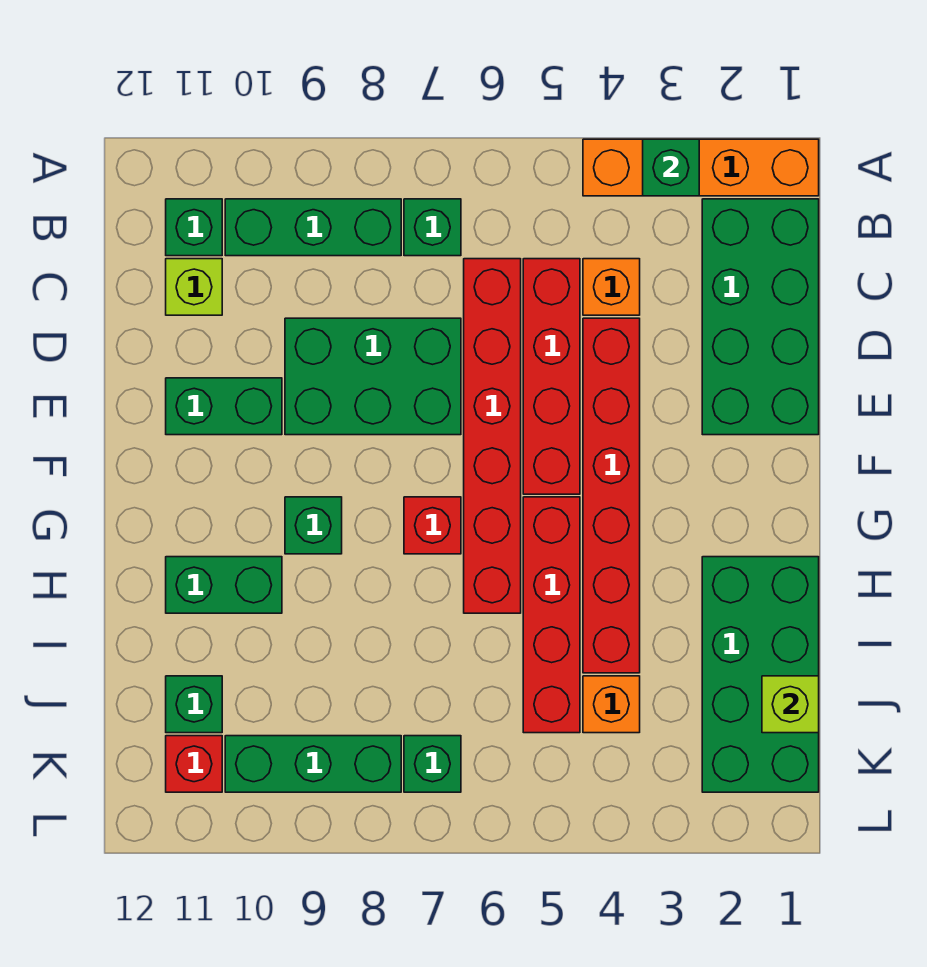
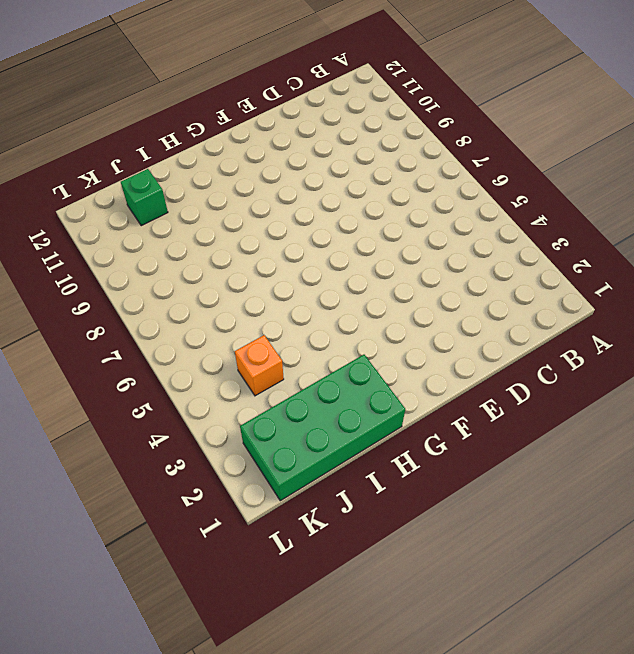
none -> orange 1x4 brick [583,139,819,196]
none -> green 2x4 brick [702,199,819,435]
none -> green 1x1 brick [404,199,461,256]

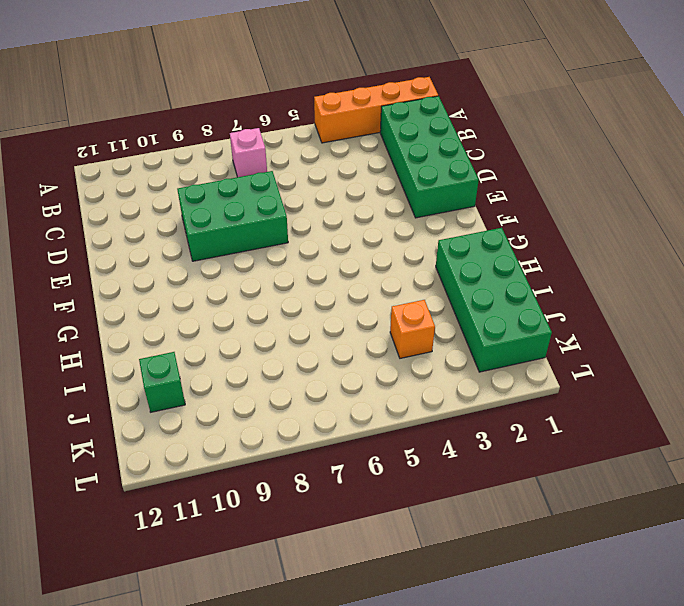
pink 1x1 brick [230,128,267,177] -> green 1x1 brick [404,199,461,256]
none -> green 1x3 brick [225,199,401,256]
none -> green 1x1 brick [166,199,222,256]
none -> orange 1x1 brick [583,259,640,315]

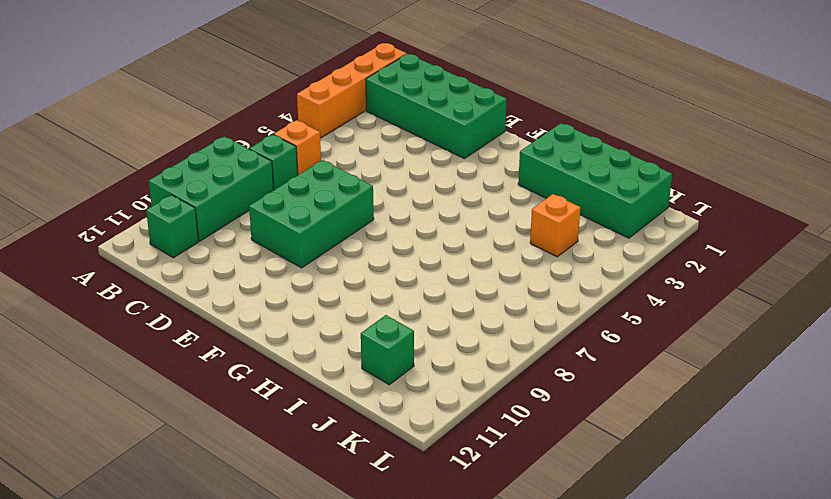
green 2x3 brick [149,136,274,241] -> green 1x3 brick [225,199,401,256]
orange 1x1 brick [274,120,321,175] -> orange 1x1 brick moved to [583,259,640,315]
none -> red 1x4 brick [523,259,580,494]
none -> red 1x6 brick [464,259,521,613]
none -> lime 1x1 brick [166,259,222,315]

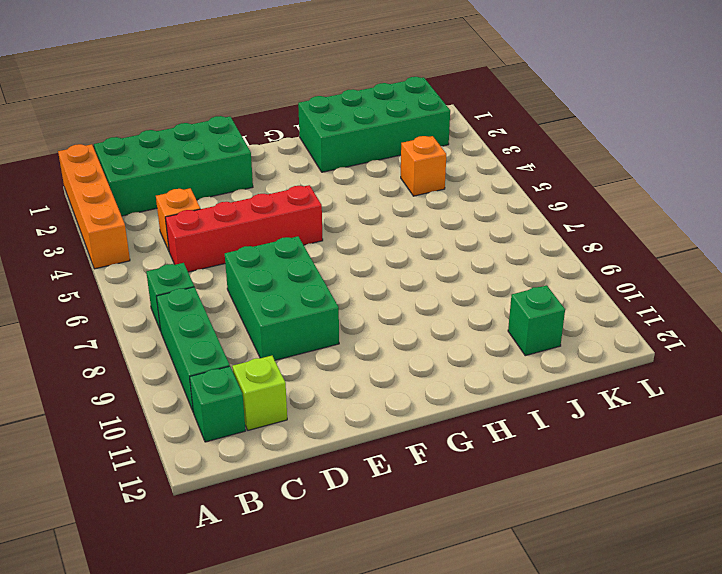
none -> red 1x6 brick [464,259,521,613]
none -> red 1x6 brick [583,318,640,673]
none -> green 1x2 brick [166,378,282,435]

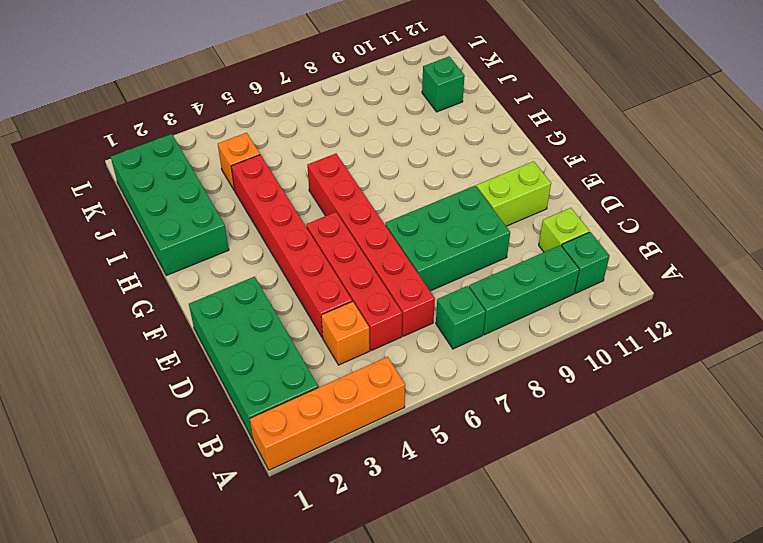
lime 1x2 brick [476,161,551,226] -> green 1x2 brick [166,378,282,435]
none -> red 1x4 brick [523,497,580,733]
none -> red 1x1 brick [404,497,461,554]
none -> green 1x1 brick [285,497,342,554]

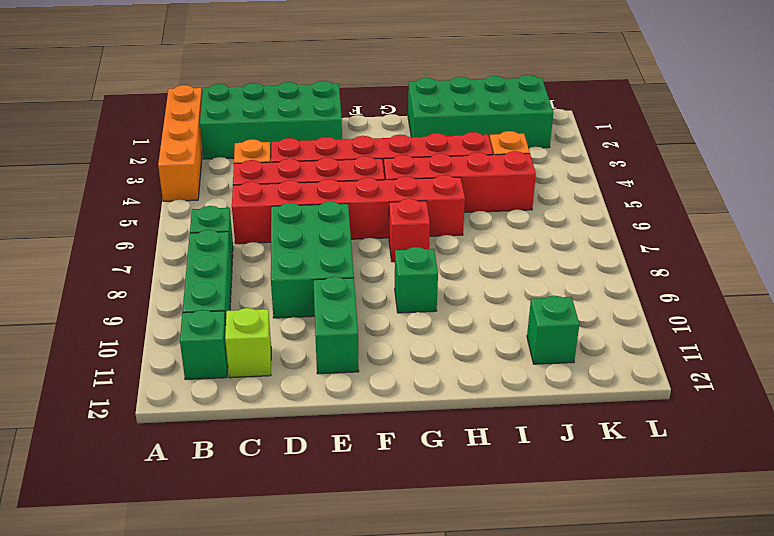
none -> green 1x2 brick [166,557,282,613]
none -> green 1x1 brick [404,736,461,792]
none -> green 1x3 brick [225,736,401,792]

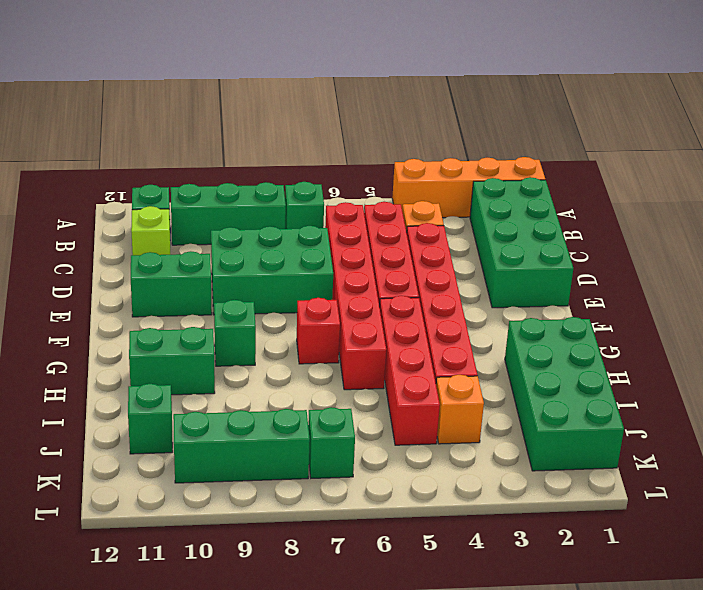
none -> red 1x1 brick [166,736,222,792]
none -> green 1x1 brick [643,139,699,196]
none -> lime 1x1 brick [762,676,819,733]

